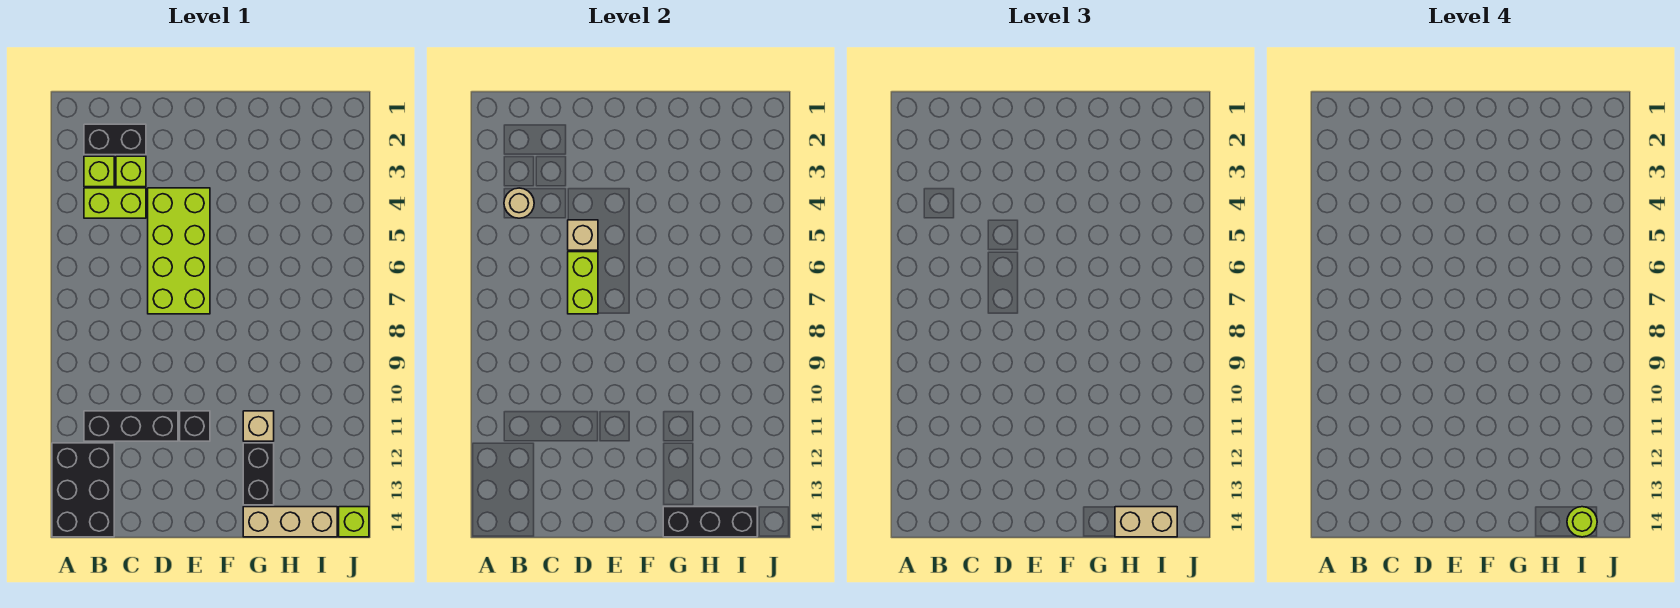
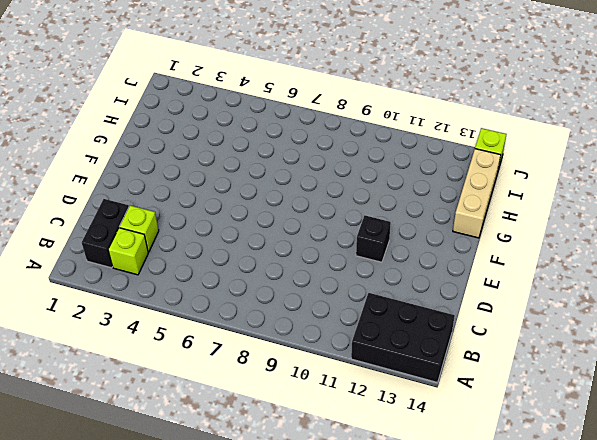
none -> lime 1x2 brick [84,188,146,218]
none -> black 1x3 brick [84,411,178,441]
none -> lime 2x4 brick [148,188,210,314]

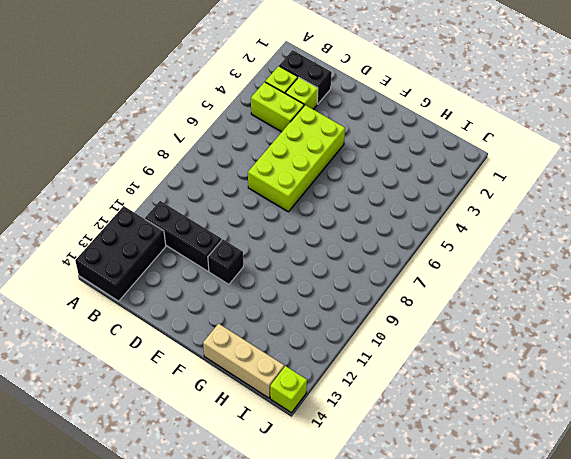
none -> tan 1x1 brick [243,411,274,441]
none -> black 1x2 brick [243,443,274,505]
none -> tan 1x1 round brick [504,188,534,218]

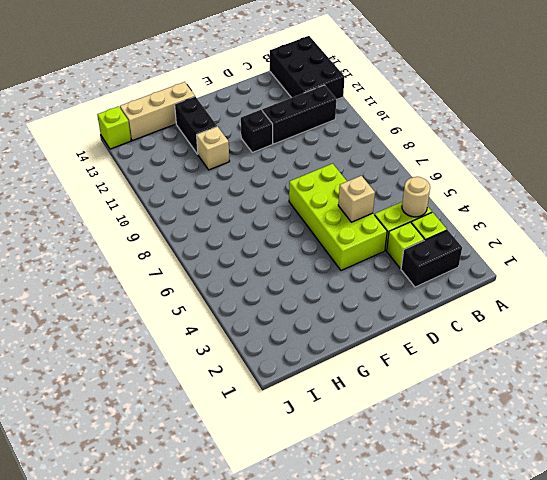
none -> lime 1x2 brick [568,252,598,314]
none -> black 1x3 brick [663,507,757,537]
none -> tan 1x2 brick [1115,507,1177,537]

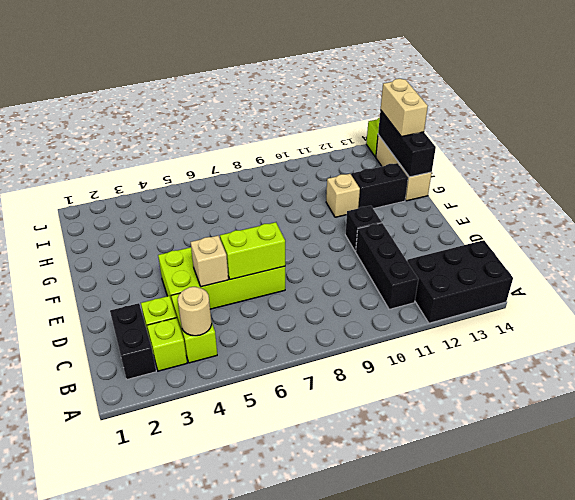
none -> lime 1x1 round brick [1567,507,1597,537]

